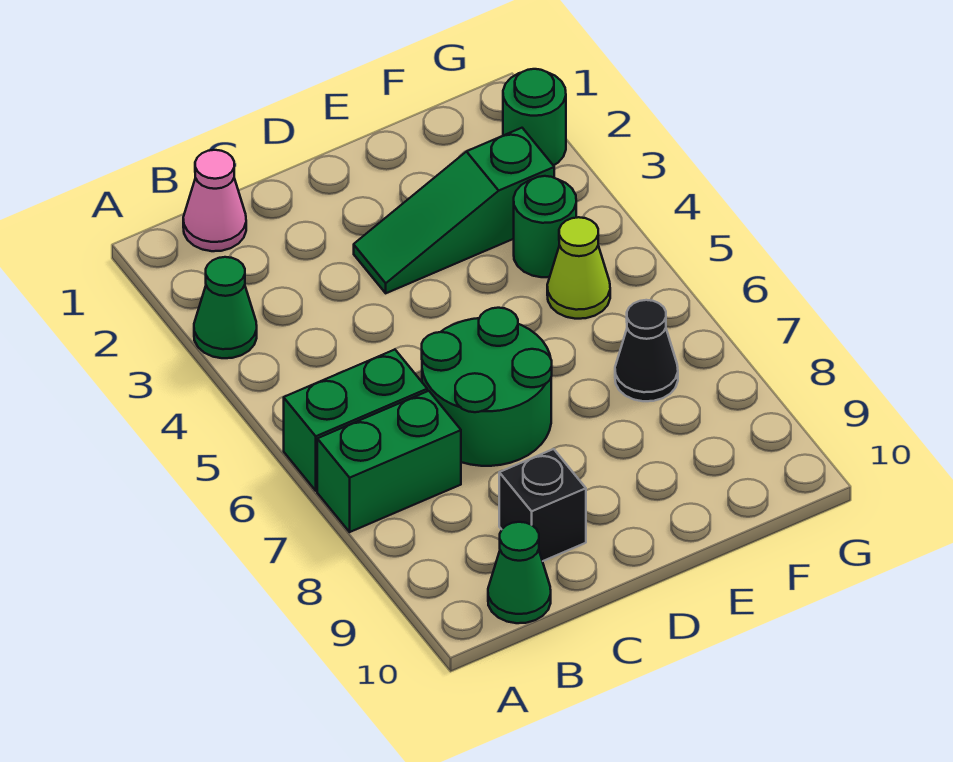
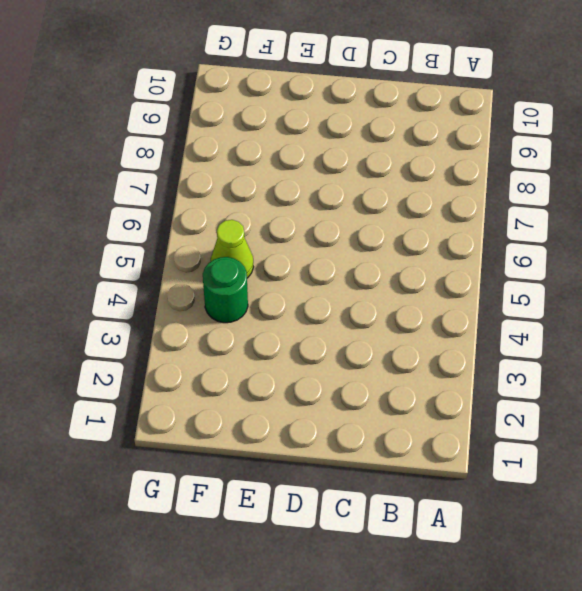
none -> green 1x1 cone [194,257,257,358]
none -> green 1x2 brick [284,349,427,491]
none -> green 1x2 brick [317,391,461,532]

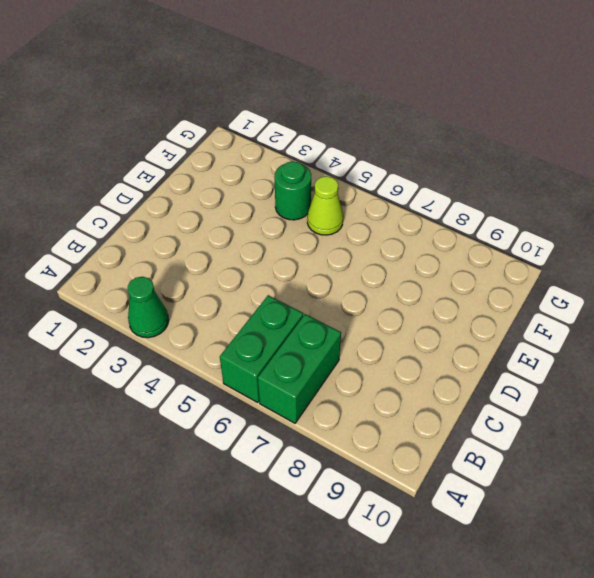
none -> pink 1x1 cone [183,150,246,251]
none -> green 1x1 cone [488,522,551,623]
none -> green 2x2 round brick [422,308,552,466]

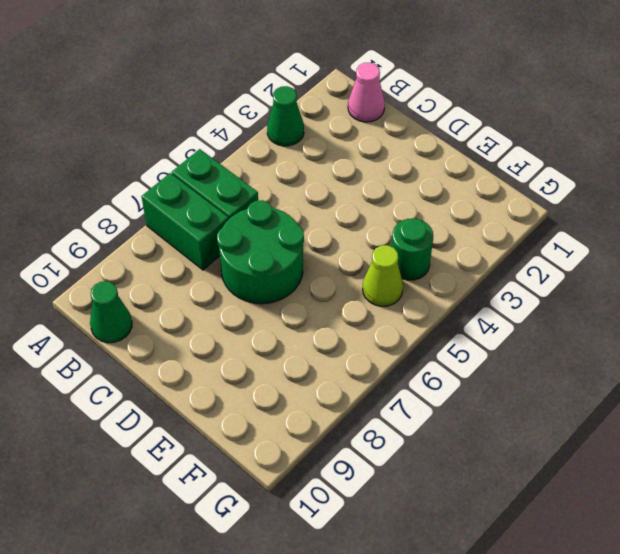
none -> black 1x1 brick [499,449,586,561]
none -> green 1x3 slope [354,128,554,293]
none -> black 1x1 cone [615,300,678,401]

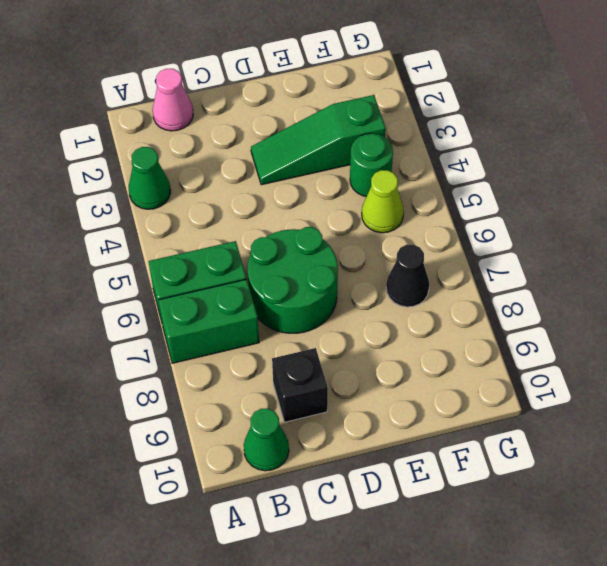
none -> green 1x1 round brick [503,69,566,165]

